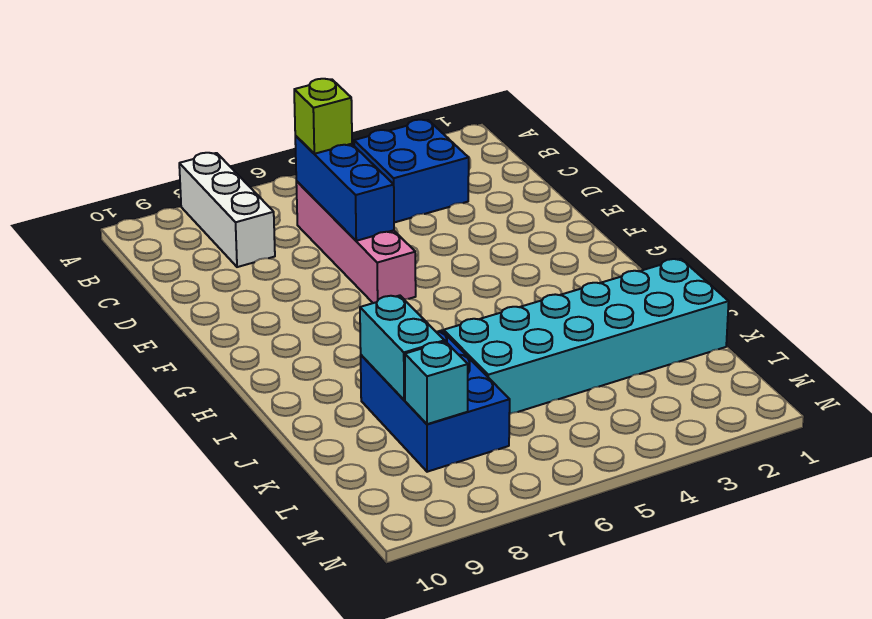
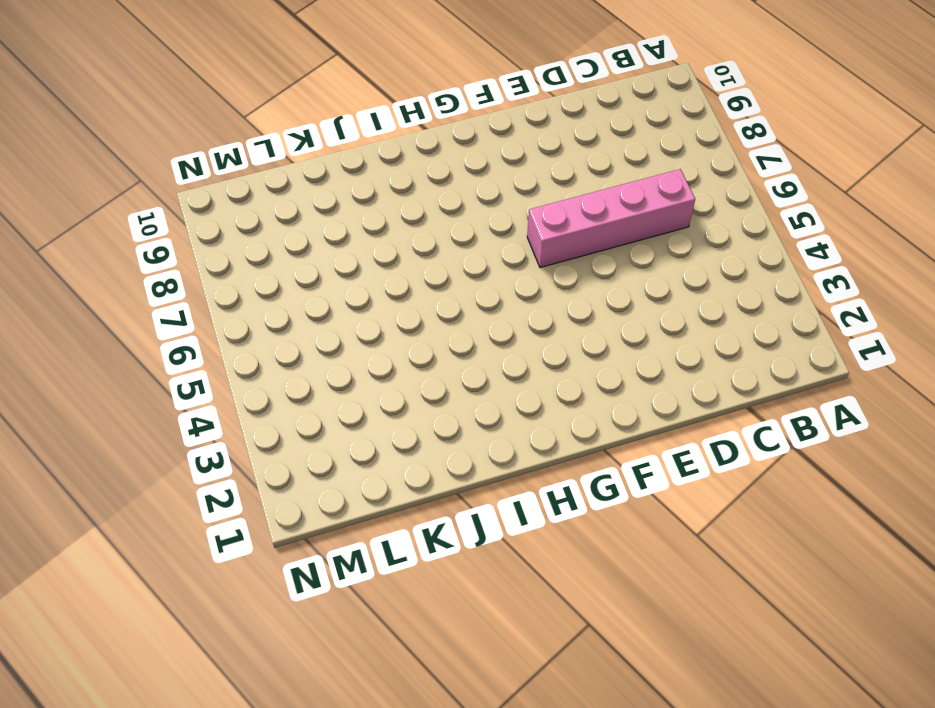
none -> white 1x3 brick [179,153,275,267]
none -> blue 2x2 brick [354,120,469,223]

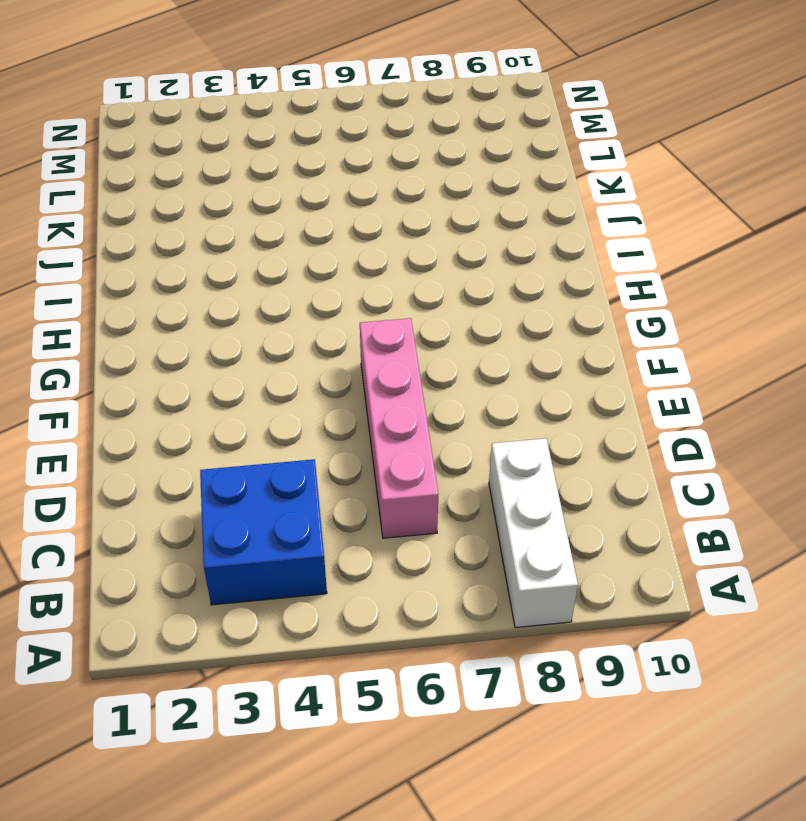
none -> cyan 2x6 brick [444,259,729,415]
none -> blue 2x3 brick [361,331,510,472]

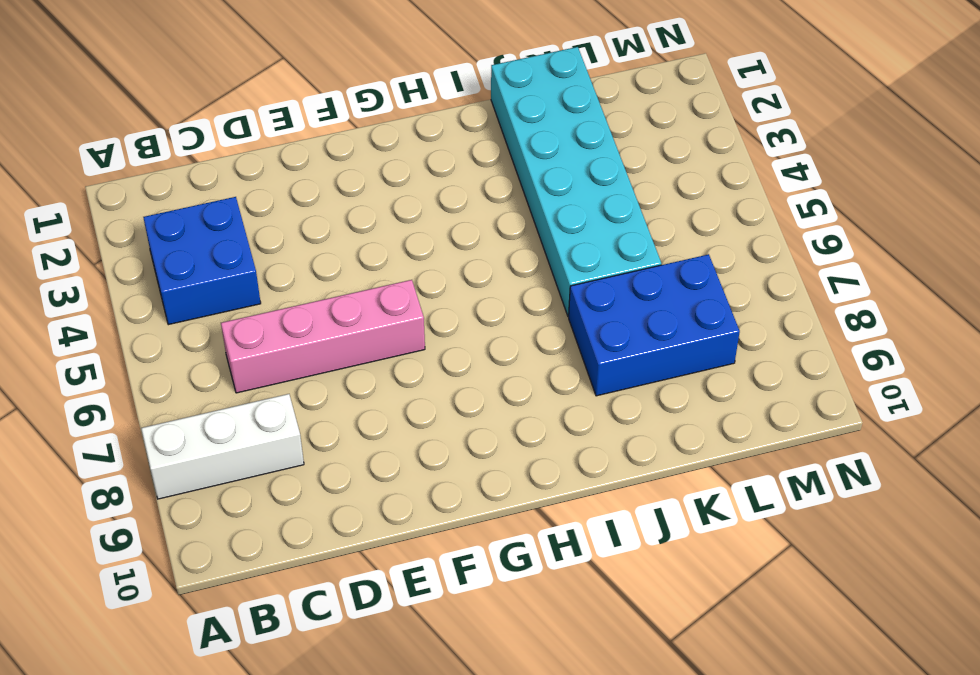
none -> blue 1x3 brick [295,136,394,241]
none -> cyan 1x2 brick [360,295,444,400]

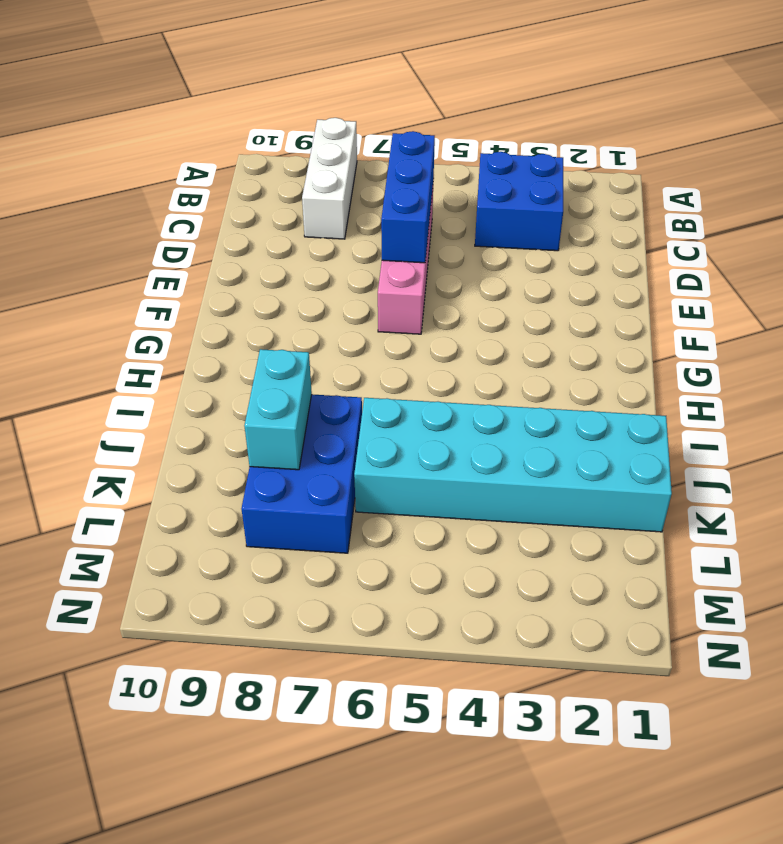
none -> cyan 1x1 brick [405,341,468,424]
none -> lime 1x1 brick [294,79,352,154]

